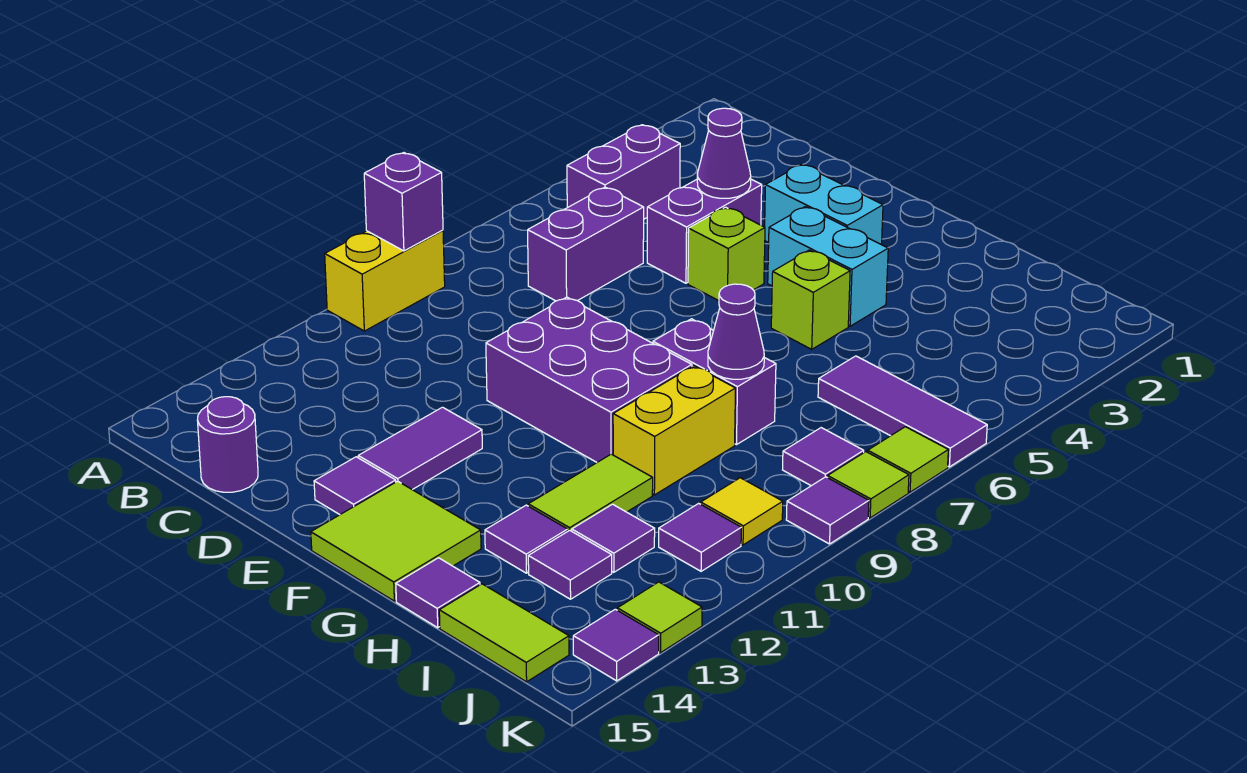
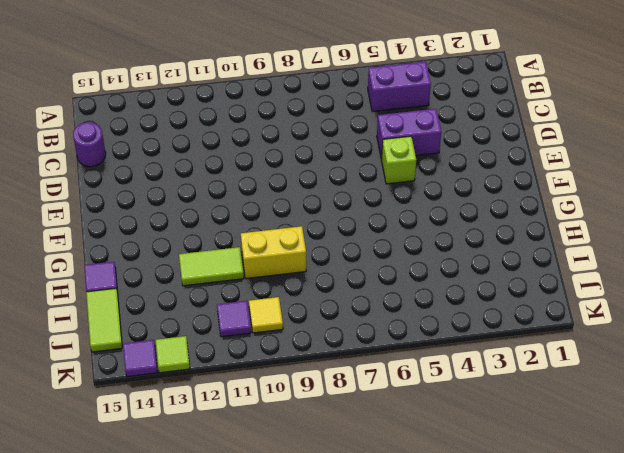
none -> yellow 1x2 brick [325,230,445,331]
none -> purple 1x2 brick [528,187,644,301]
none -> cyan 1x2 brick [765,164,883,245]
none -> purple 2x3 brick [486,297,692,462]

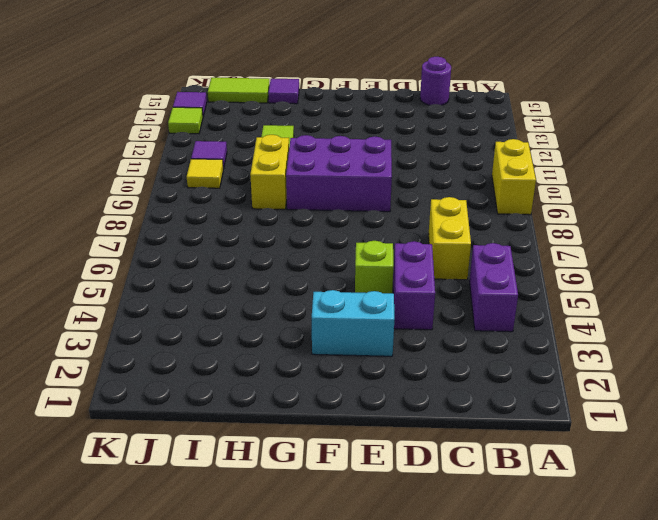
yellow 1x2 brick [428,197,471,280] -> purple 1x2 brick [528,187,644,301]
none -> purple 1x2 tile [358,407,482,490]
none -> purple 1x1 tile [314,457,396,515]
none -> cyan 1x2 brick [768,207,888,326]
none -> lime 2x2 tile [311,481,481,601]

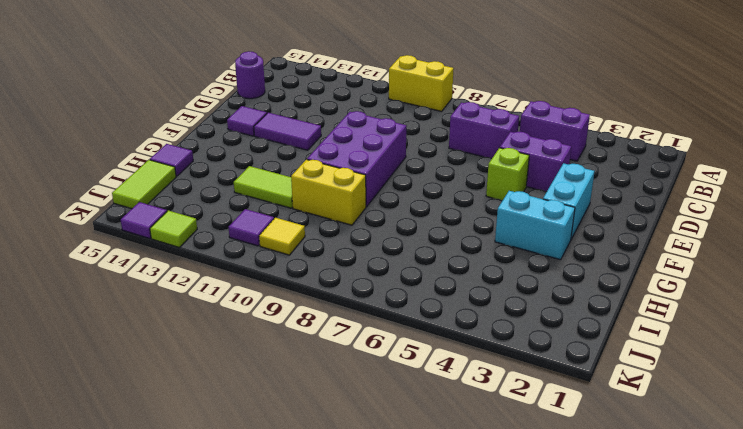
cyan 1x2 brick [495,191,575,260] -> cyan 1x2 brick turned to [768,207,888,326]
none -> lime 2x2 tile [311,481,481,601]
none -> lime 1x1 brick [771,250,850,349]
none -> purple 1x2 brick [653,319,776,445]
none -> purple 1x1 tile [485,505,568,573]

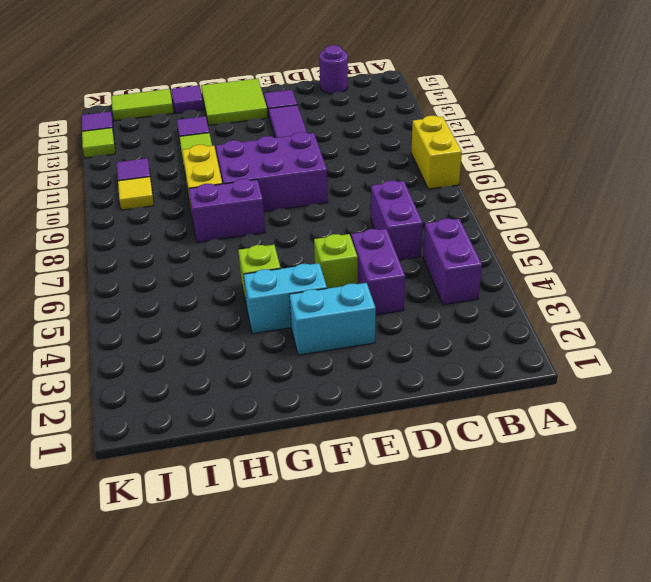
none -> purple 1x3 tile [818,356,987,467]
none -> purple 1x1 tile [572,504,655,572]
none -> purple 1x1 tile [528,530,612,599]
none -> purple 1x1 tile [783,428,864,486]

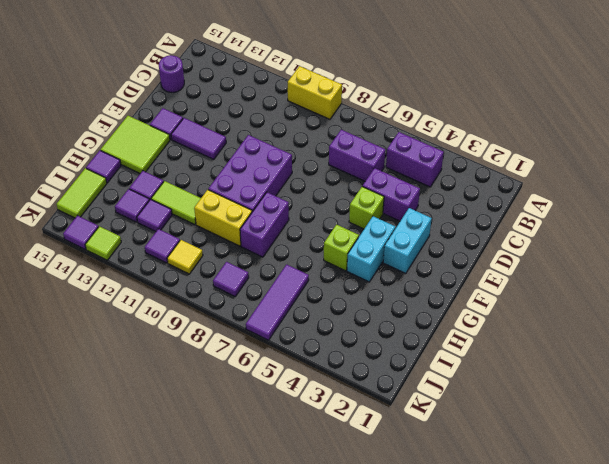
none -> lime 1x1 tile [868,427,948,492]
none -> lime 1x1 tile [828,452,909,518]
none -> purple 1x1 tile [786,477,869,544]
none -> purple 1x1 brick [364,153,443,251]

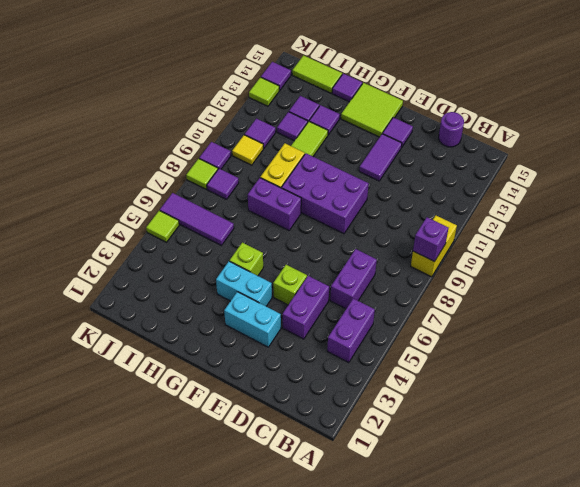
lime 1x1 tile [146,211,179,242] -> lime 1x1 tile moved to [868,427,948,492]
none -> purple 1x1 cone [697,108,751,198]
none -> purple 1x1 cone [708,284,764,379]

